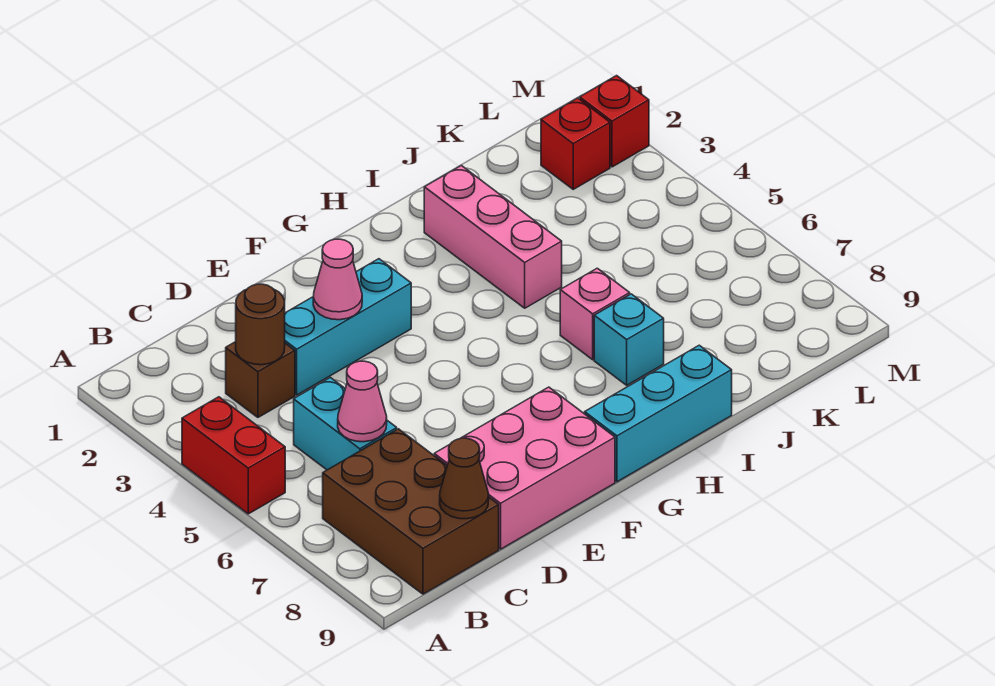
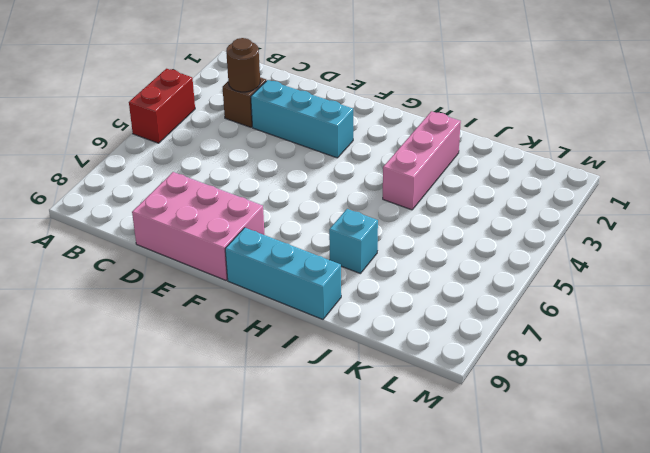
none -> brown 2x3 brick [323,429,499,594]
none -> cyan 1x2 brick [294,378,397,470]
none -> pink 1x1 brick [560,268,630,360]

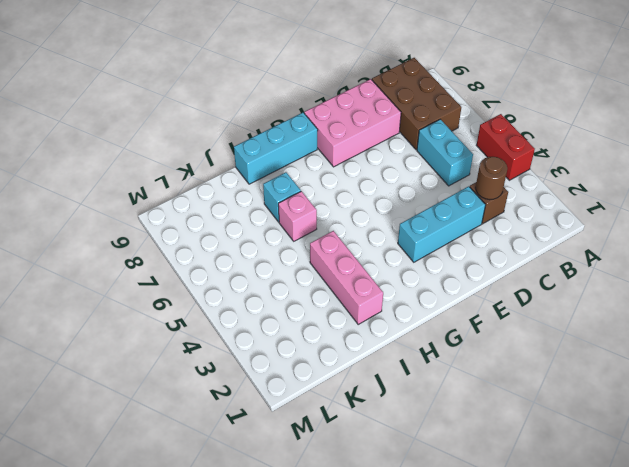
none -> red 1x1 brick [541,98,610,189]
none -> red 1x1 brick [580,76,649,167]
none -> pink 1x1 cone [338,361,387,442]

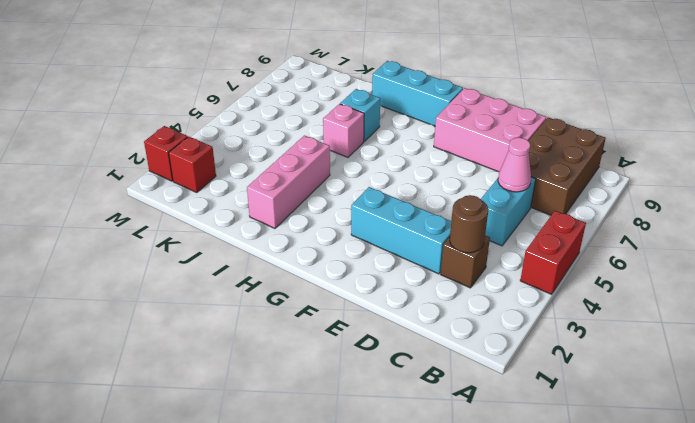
none -> brown 1x1 cone [440,438,489,519]
none -> pink 1x1 cone [313,239,362,320]

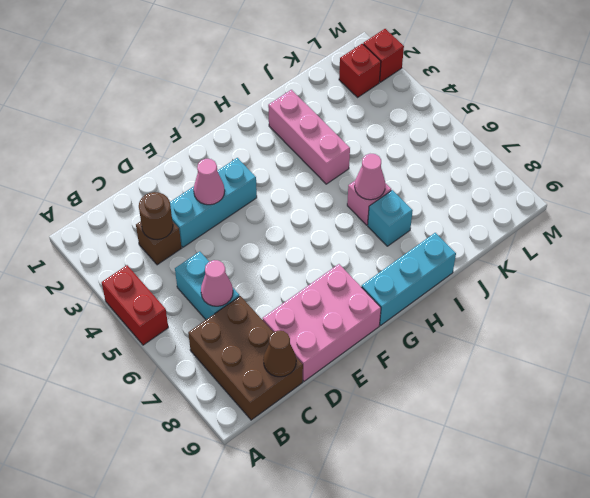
pink 1x1 cone [355,154,385,200] -> none

